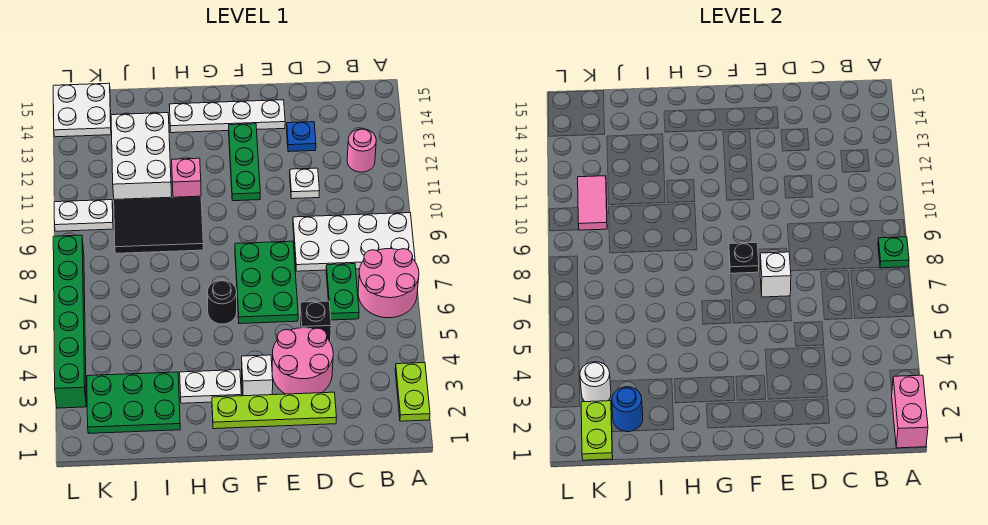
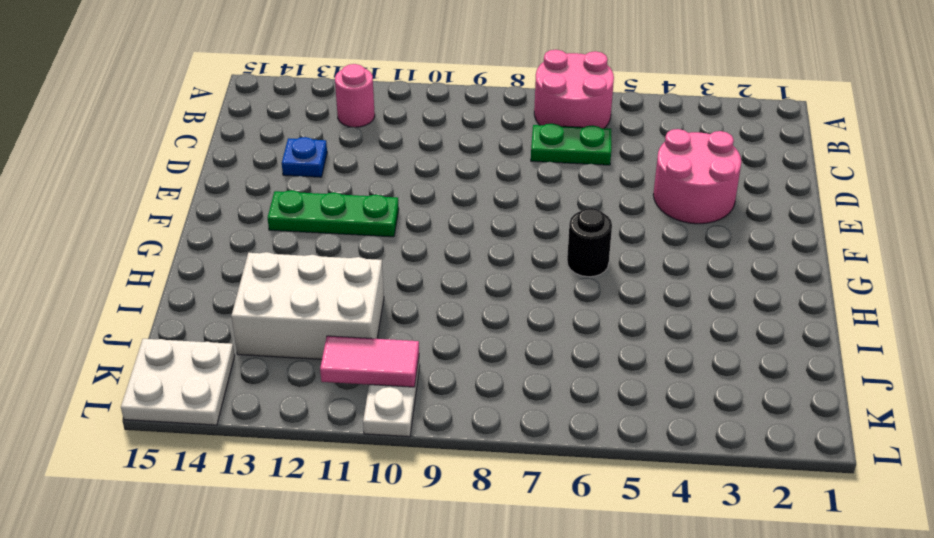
none -> lime 1x2 plate [395,363,430,421]
none -> white 2x4 plate [293,213,415,271]
none -> lime 1x4 plate [212,392,337,429]
none -> black 1x1 brick [300,301,331,342]

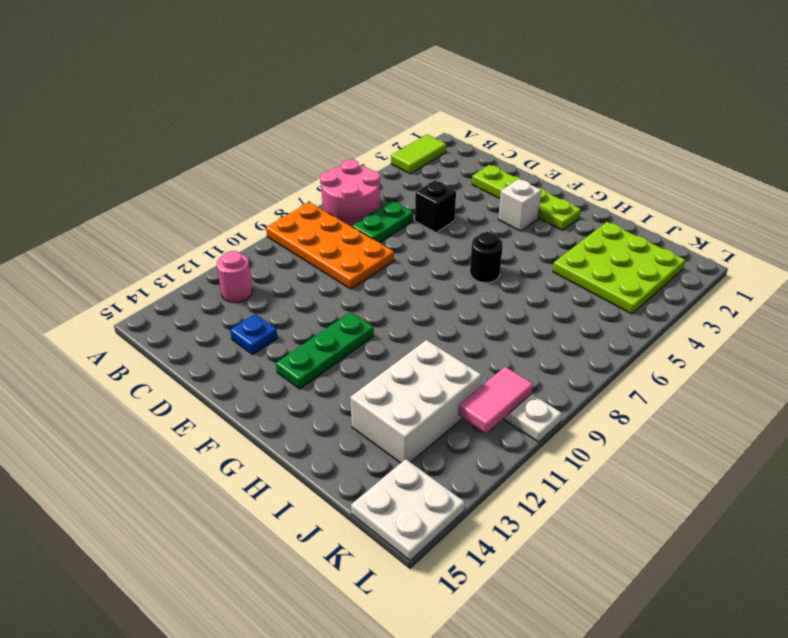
lime 1x2 tile [391,135,446,174] -> lime 1x2 plate [395,363,430,421]
orange 2x4 plate [266,202,394,289] -> white 2x4 plate [293,213,415,271]
lime 3x3 plate [553,222,685,314] -> green 2x3 plate [87,372,180,433]
none -> pink 2x2 round brick [272,328,333,394]
none -> white 1x1 plate [290,168,319,199]
none -> green 2x3 plate [235,241,298,324]
none -> white 1x4 plate [169,100,285,133]

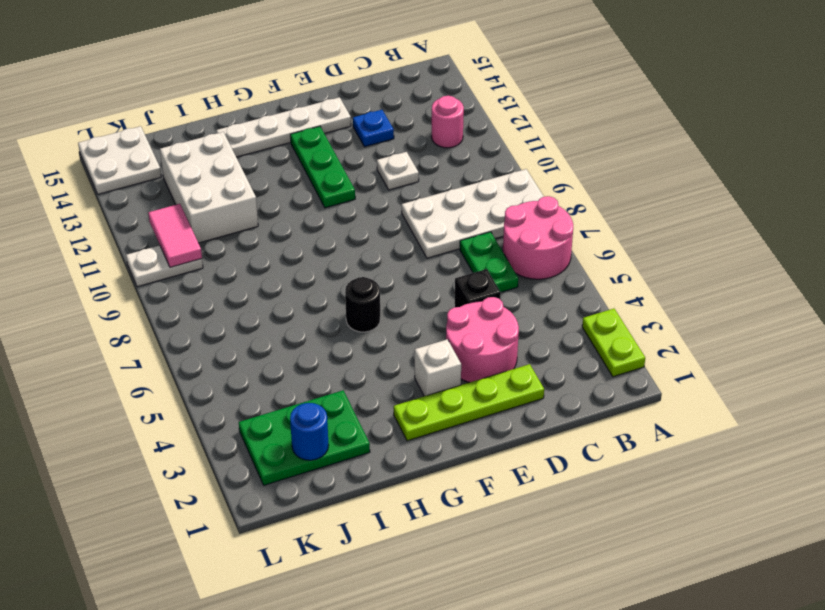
none -> green 2x3 plate [235,241,298,324]
none -> white 1x2 plate [180,370,241,403]
none -> black 2x3 tile [114,196,204,253]
none -> pink 1x1 brick [172,158,201,197]

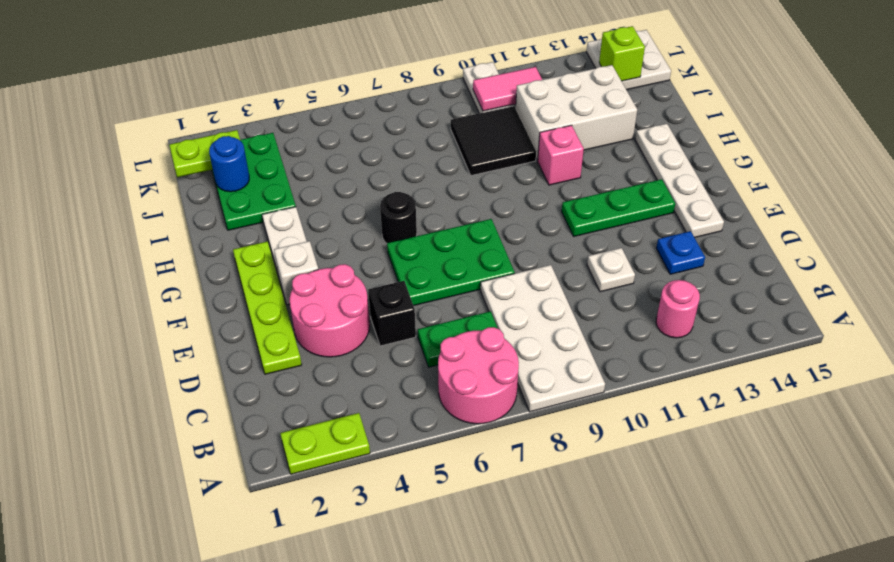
black 2x2 tile [451,106,536,175] -> black 2x3 tile [114,196,204,253]
lime 1x1 brick [599,26,645,81] -> none
none -> green 1x6 brick [53,235,86,408]
none -> pink 1x2 brick [892,375,928,448]
none -> green 1x1 plate [878,237,909,268]
none -> white 1x1 brick [760,252,791,297]

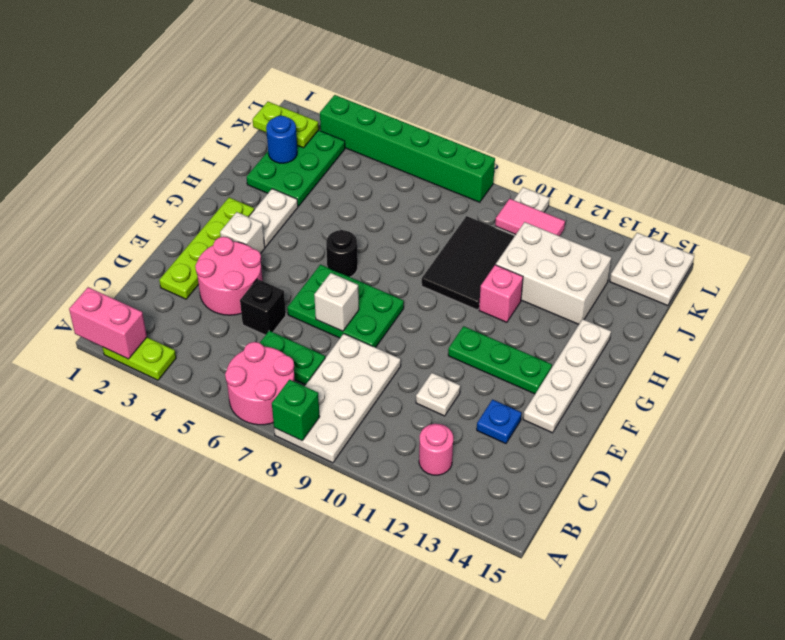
green 1x1 brick [272,380,320,441] -> green 1x1 plate [878,237,909,268]
none -> black 1x1 plate [729,242,759,274]
none -> white 1x1 round brick [580,362,611,402]

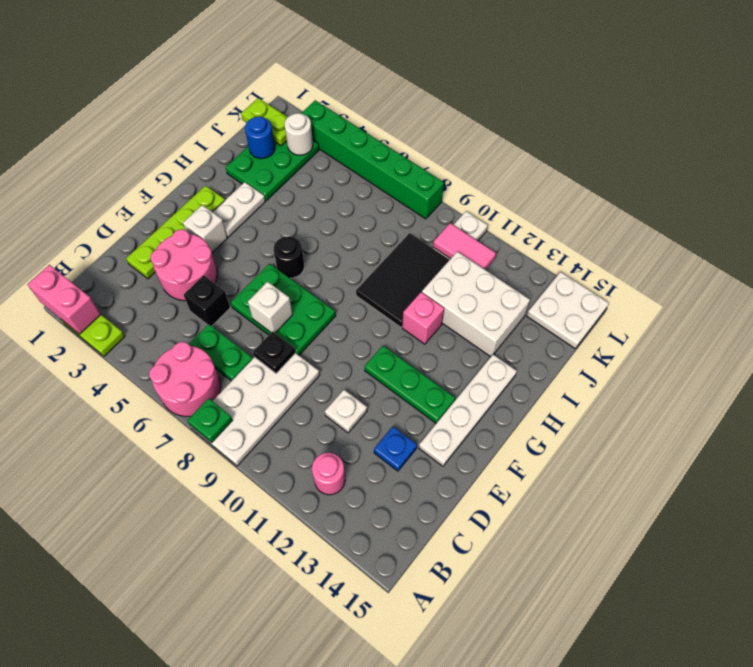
black 1x1 plate [253,331,296,373] -> black 1x1 plate moved to [729,242,759,274]

